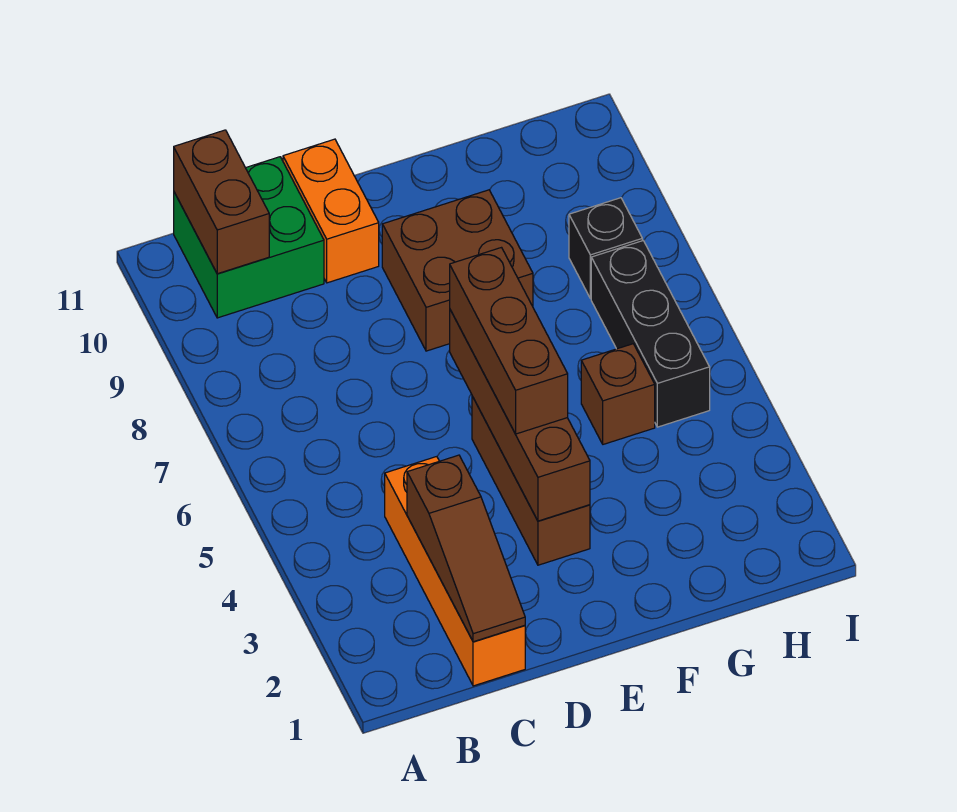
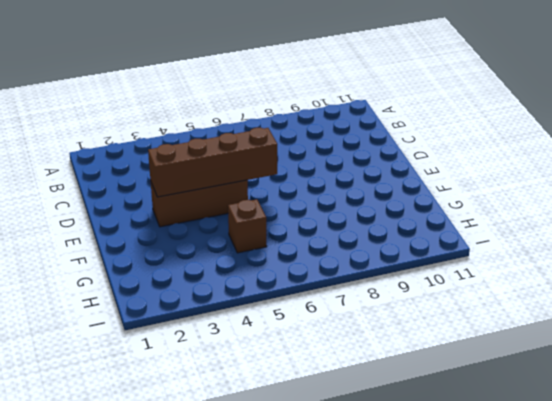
none -> green 2x2 brick [174,157,324,318]
none -> orange 1x4 brick [385,457,525,686]
none -> orange 1x2 brick [283,139,379,283]

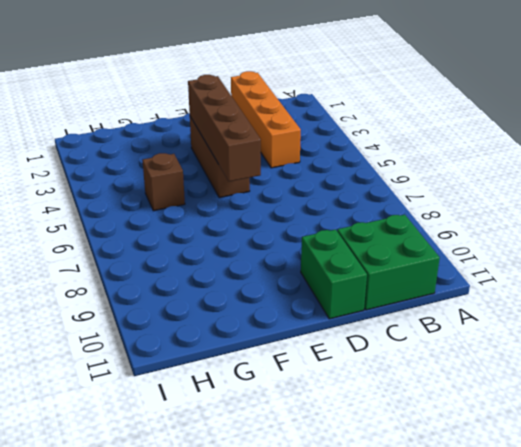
green 1x2 brick [301,229,367,319] -> orange 1x2 brick [283,139,379,283]
none -> brown 2x2 brick [382,190,533,351]
none -> black 1x3 brick [591,241,710,427]
none -> black 1x1 brick [569,198,642,299]

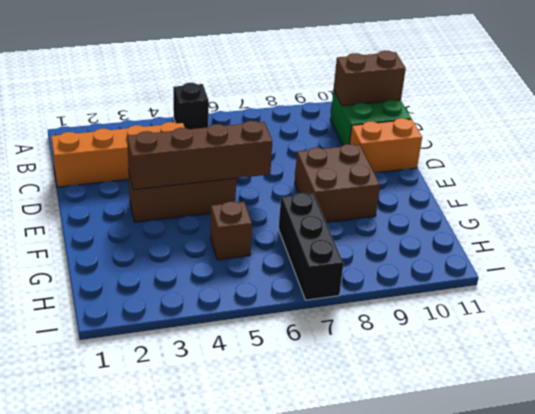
black 1x1 brick [173,83,209,129] -> black 1x1 brick moved to [569,198,642,299]
black 1x3 brick [279,193,343,300] -> black 1x3 brick turned to [591,241,710,427]
none -> brown 1x3 slope [407,455,525,642]
none -> brown 1x3 brick [450,248,568,434]

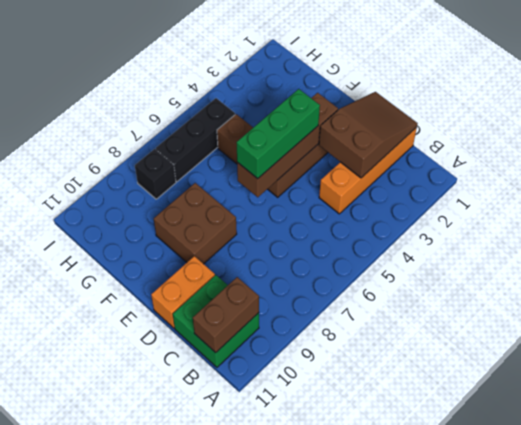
brown 2x3 slope [319,92,418,178] -> brown 1x3 slope [407,455,525,642]
green 1x3 brick [236,89,320,179] -> brown 1x3 brick [450,248,568,434]

